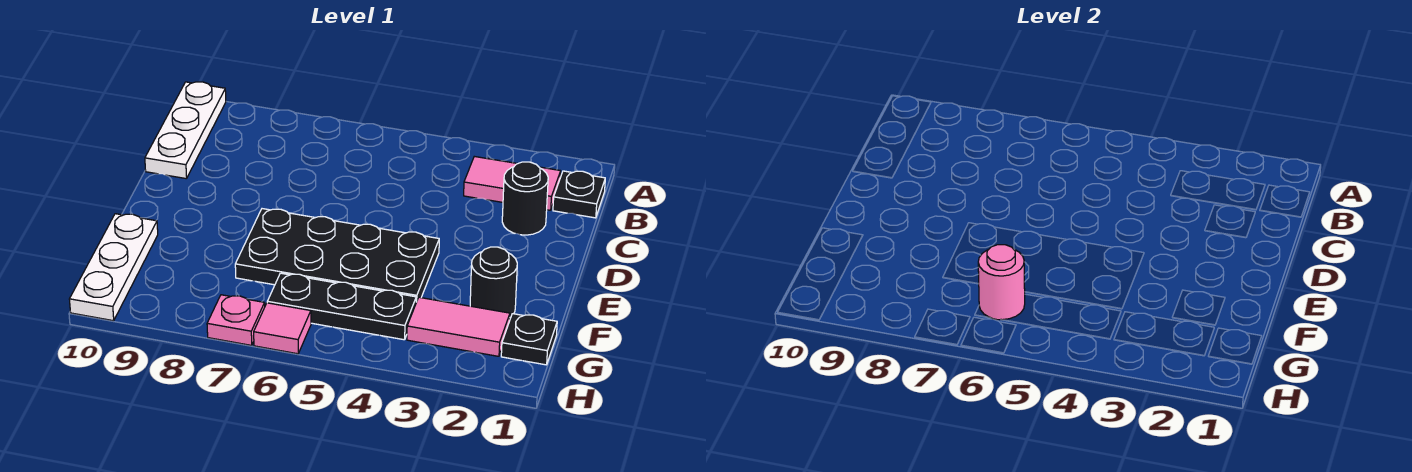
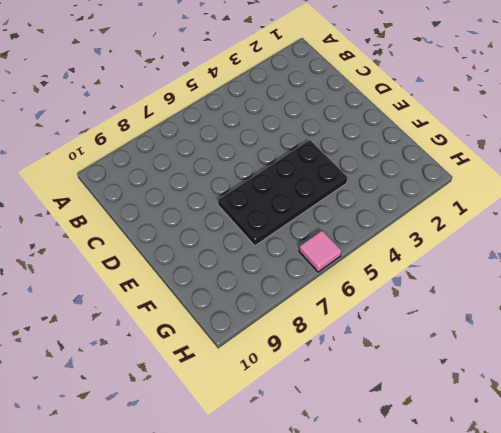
none -> white 1x3 plate [145,82,226,179]
none -> black 1x1 plate [553,171,605,218]
none -> pink 1x2 tile [464,156,561,210]

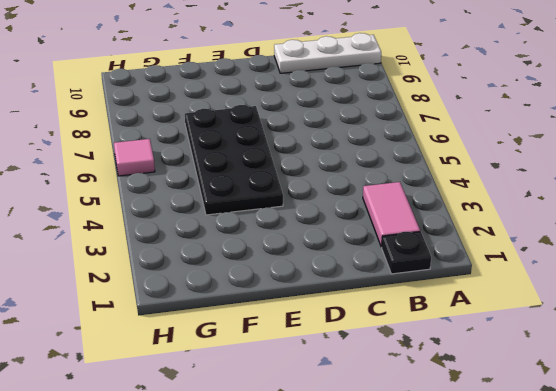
none -> black 1x1 round brick [502,162,548,235]
none -> black 1x1 round brick [470,247,517,317]
none -> white 1x3 plate [69,214,158,321]

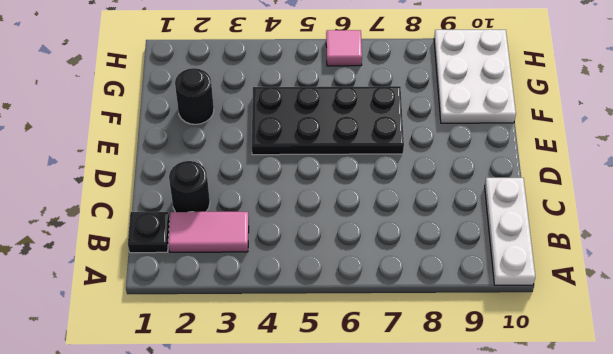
white 2x3 plate [434,29,516,123] -> white 1x3 plate [69,214,158,321]
none -> black 1x1 plate [501,314,557,365]
none -> pink 1x2 tile [407,297,510,356]
none -> black 1x3 plate [267,273,416,340]

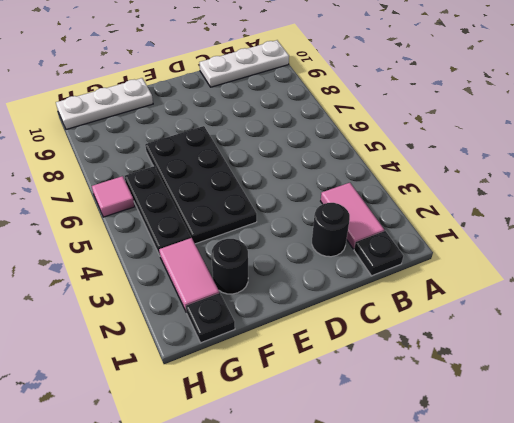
none -> pink 1x1 plate [207,295,265,345]
none -> pink 1x1 round brick [978,245,1025,320]

